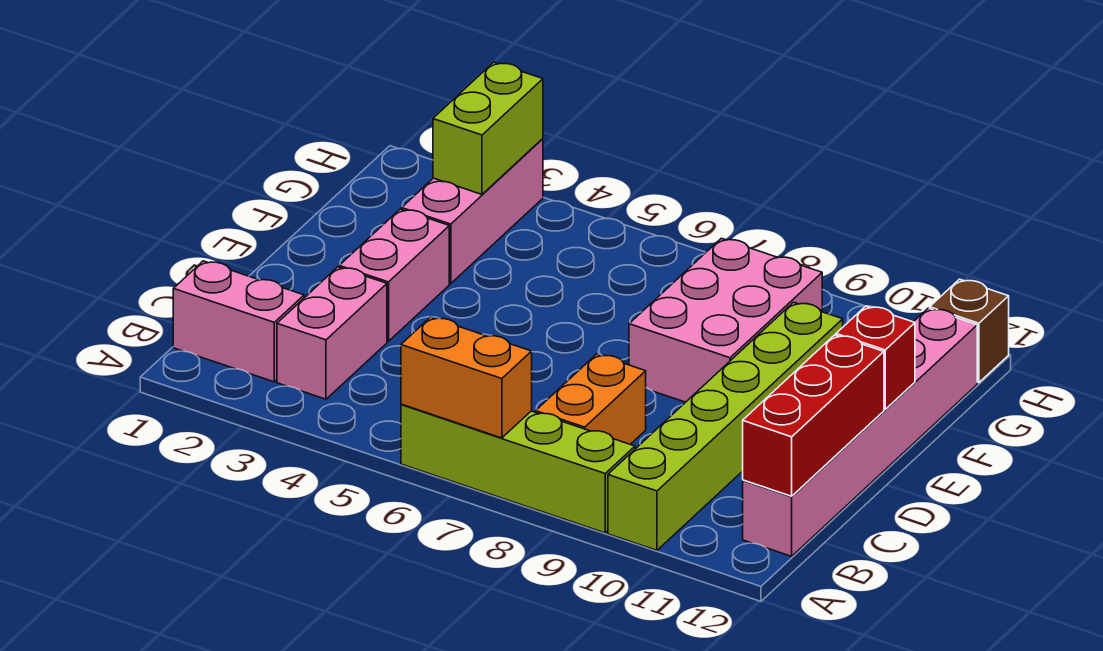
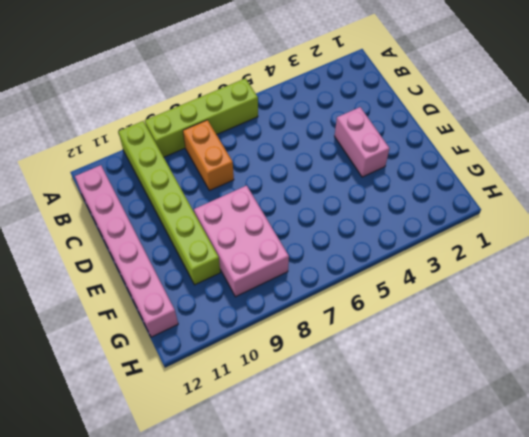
none -> pink 1x2 brick [173,261,304,382]
none -> pink 1x2 brick [277,267,387,399]
none -> pink 1x3 brick [402,139,543,284]

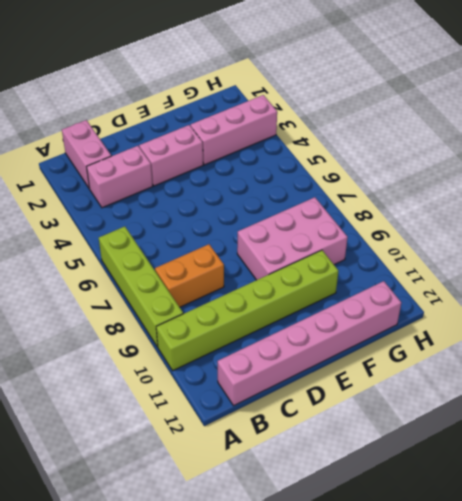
none -> brown 1x1 brick [930,279,1009,383]
none -> orange 1x2 brick [401,317,532,438]
none -> red 1x3 brick [743,335,884,496]

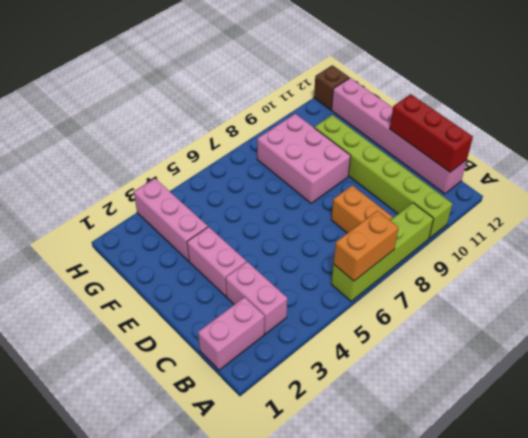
none -> red 1x1 brick [836,306,915,409]
none -> lime 1x2 brick [433,62,543,194]

